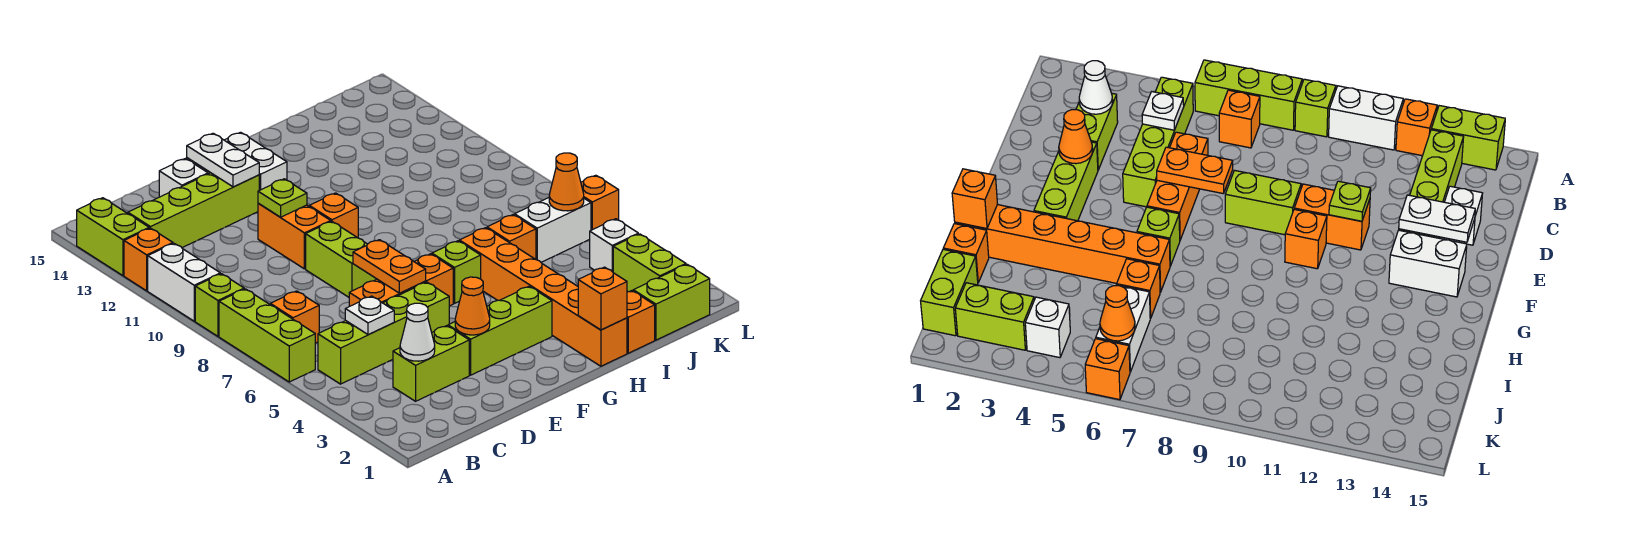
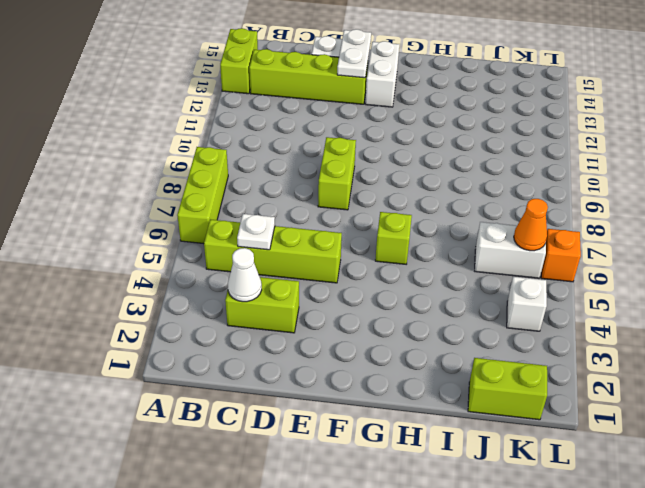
none -> lime 1x1 brick [195,274,244,336]
none -> white 1x2 brick [148,243,220,321]
none -> orange 1x1 brick [124,228,173,291]
none -> orange 1x1 brick [270,291,319,343]

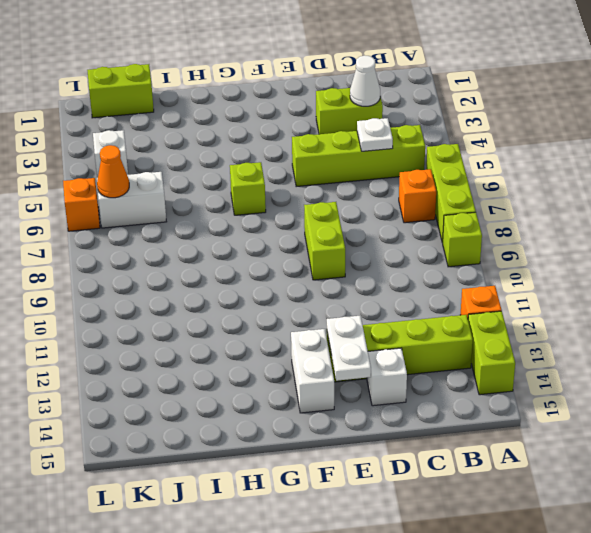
none -> white 1x2 brick [148,243,220,321]
none -> orange 1x3 brick [349,254,453,306]
none -> lime 1x3 brick [448,286,552,375]
none -> orange 1x2 brick [258,203,331,269]

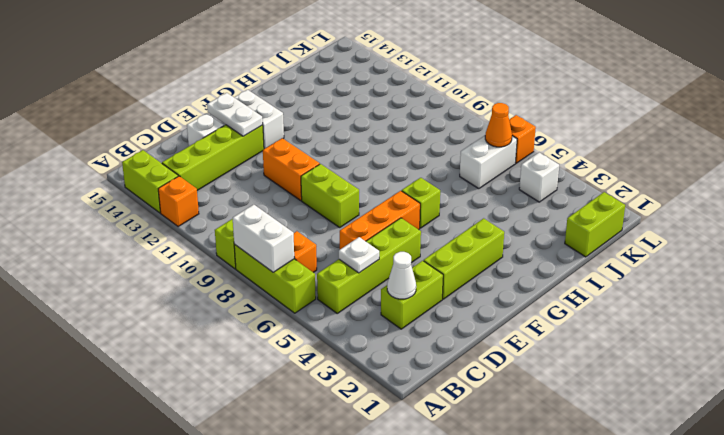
white 1x2 brick [233,205,294,272] -> white 1x2 brick moved to [148,243,220,321]
none -> orange 1x1 brick [309,193,358,238]
none -> orange 1x6 brick [459,228,627,366]
none -> orange 1x1 brick [627,291,655,353]
none -> orange 1x1 brick [487,215,536,259]

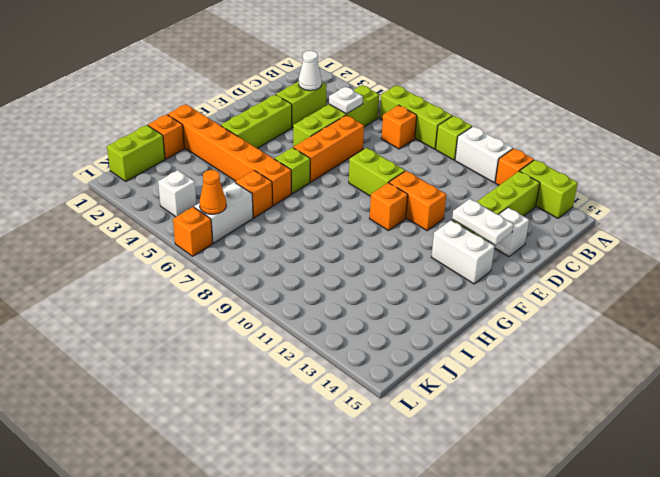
none -> lime 1x2 brick [613,234,686,292]
none -> orange 1x1 cone [455,277,490,335]
none -> orange 1x2 plate [353,240,426,293]
none -> lime 1x1 plate [258,179,307,217]

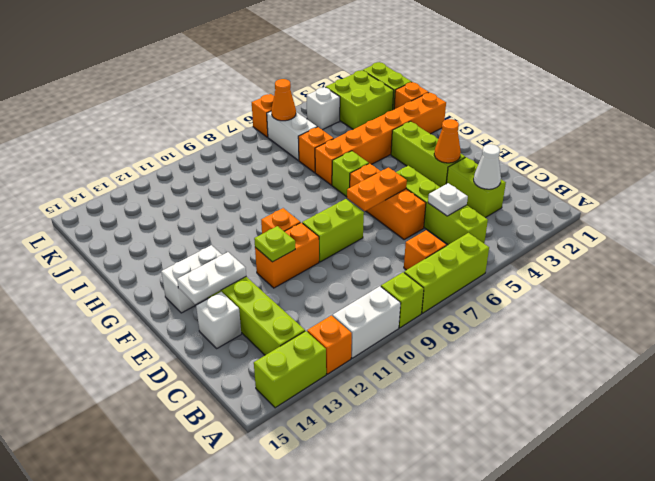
lime 2x2 brick [326,70,394,129] -> lime 1x2 brick [613,234,686,292]
none -> orange 1x1 brick [578,267,627,330]

